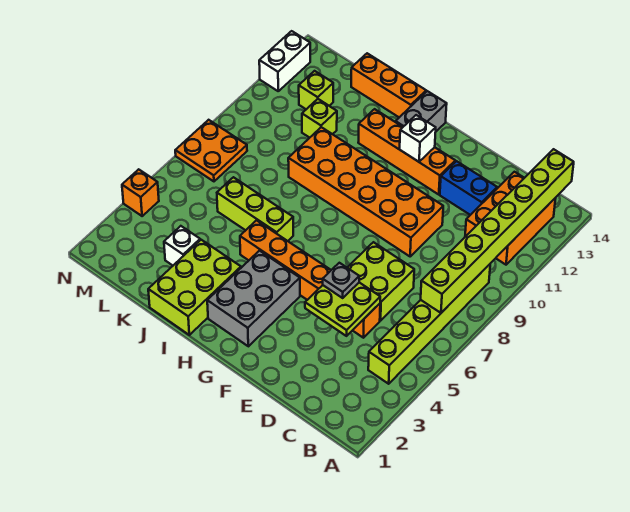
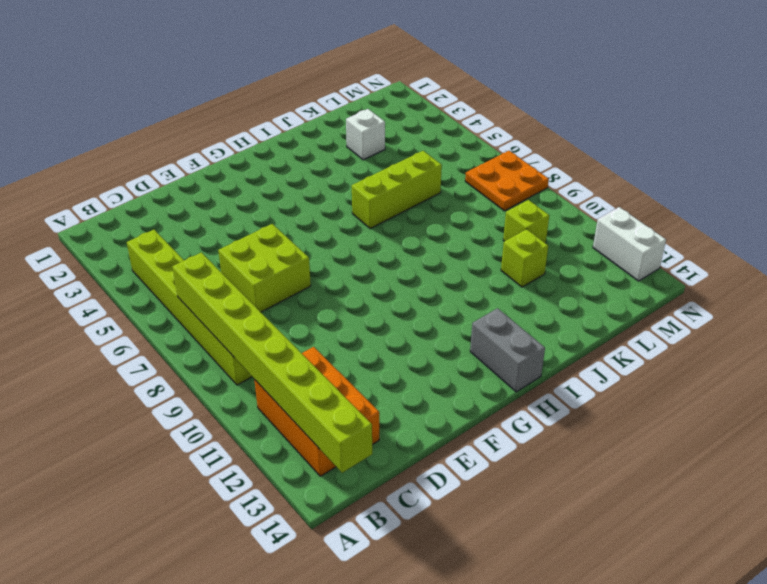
lime 1x1 brick [503,200,549,243] -> lime 1x1 brick moved to [299,71,333,109]
none -> orange 1x6 brick [240,220,380,338]
none -> blue 1x2 brick [440,161,497,215]
none -> orange 2x6 brick [288,127,443,257]

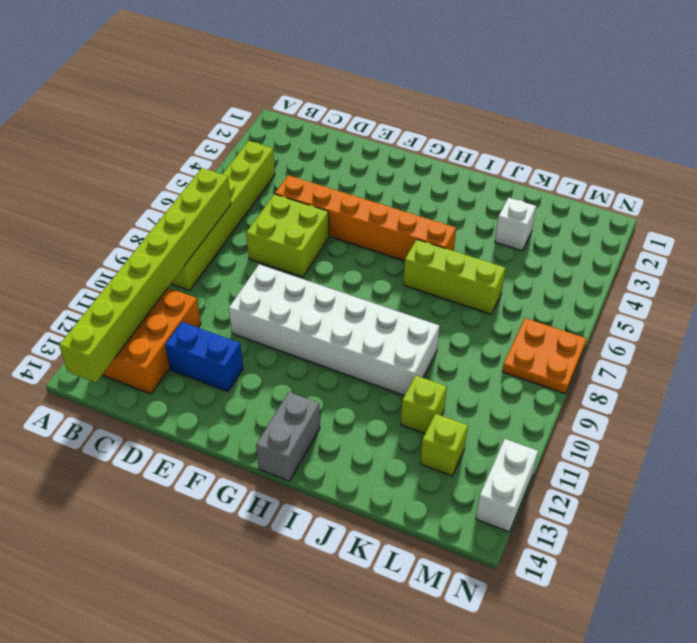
white 2x6 brick [229,264,439,396] -> orange 2x6 brick [288,127,443,257]
none -> orange 1x4 brick [358,109,455,195]
none -> grey 2x3 brick [207,251,300,346]
none -> lime 2x3 brick [148,240,241,335]

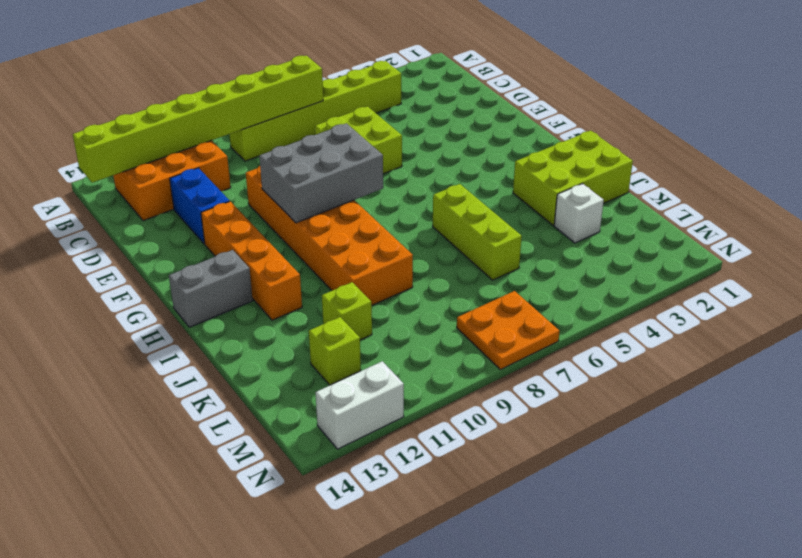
grey 2x3 brick [259,123,383,223] -> grey 2x3 brick moved to [207,251,300,346]
none -> orange 1x6 brick [240,220,380,338]
none -> orange 1x3 brick [351,53,426,117]
none -> orange 1x1 brick [122,169,159,216]

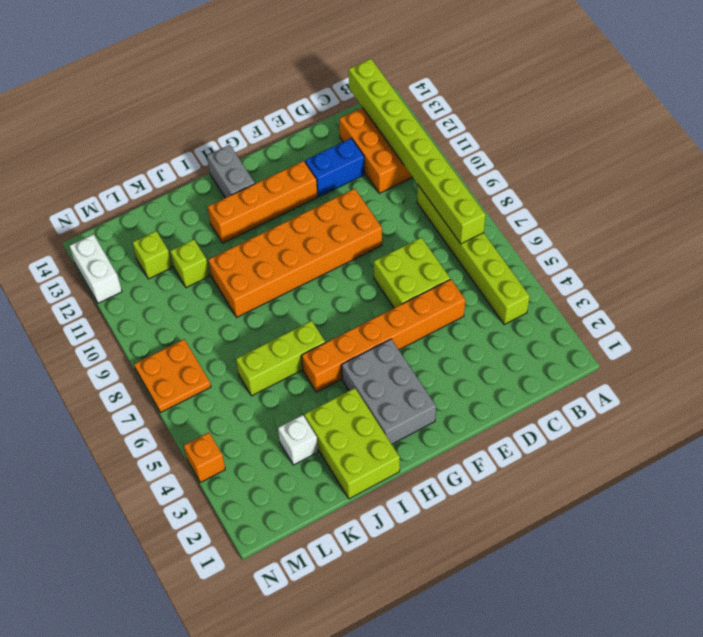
none -> orange 1x3 brick [351,53,426,117]
none -> lime 2x2 plate [305,283,380,336]
none -> white 1x1 brick [400,115,436,162]

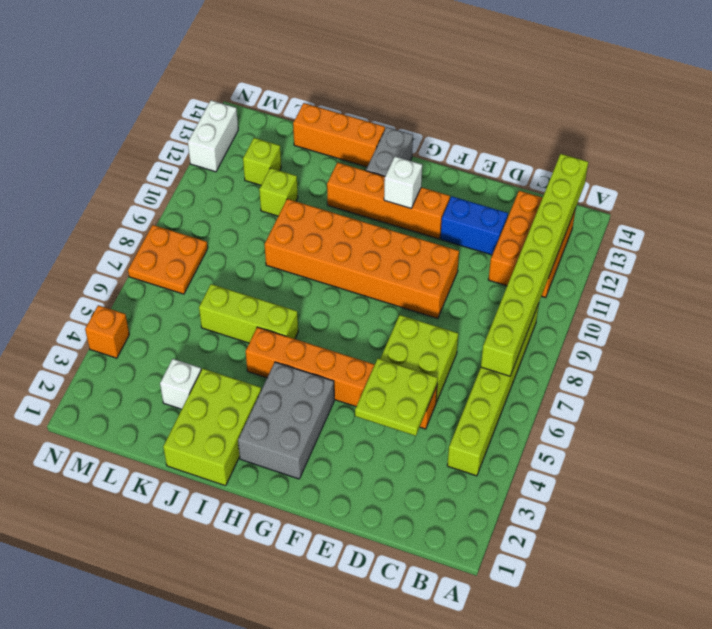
none -> grey 1x1 plate [323,263,359,298]

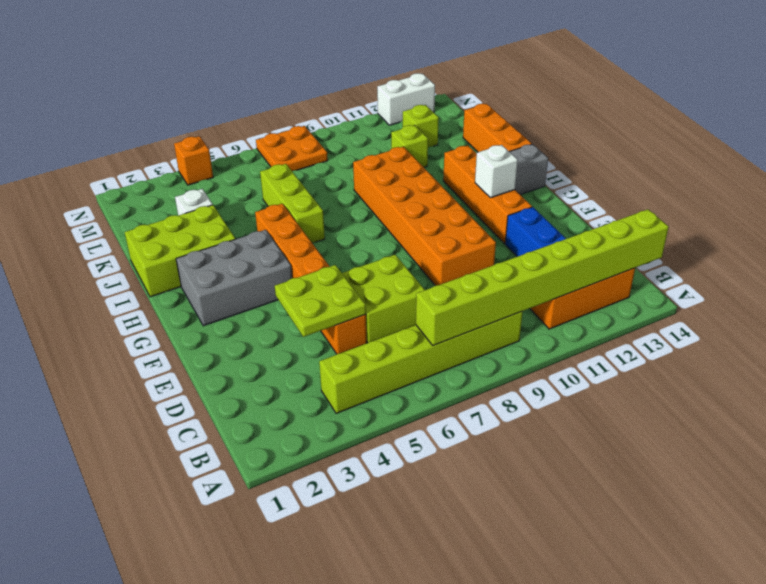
none -> grey 1x1 plate [323,263,359,298]

